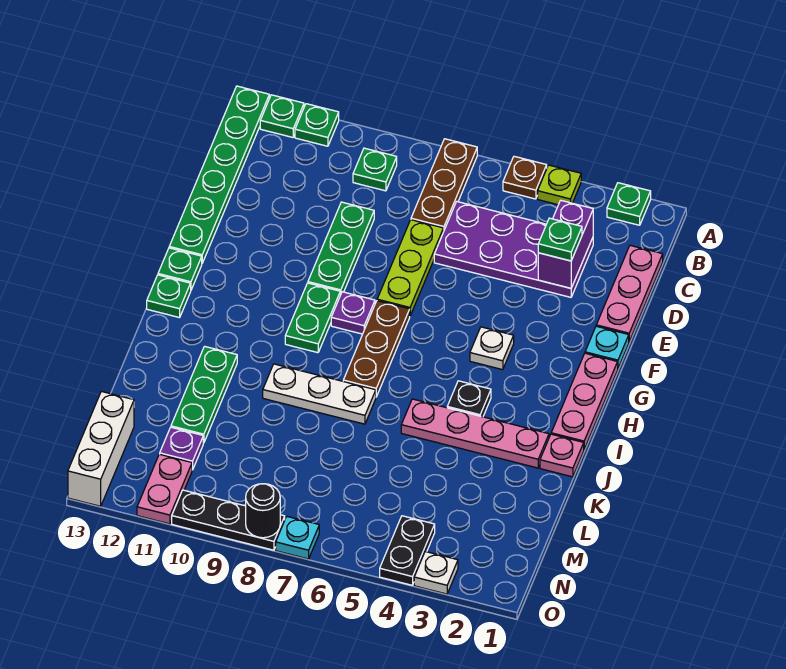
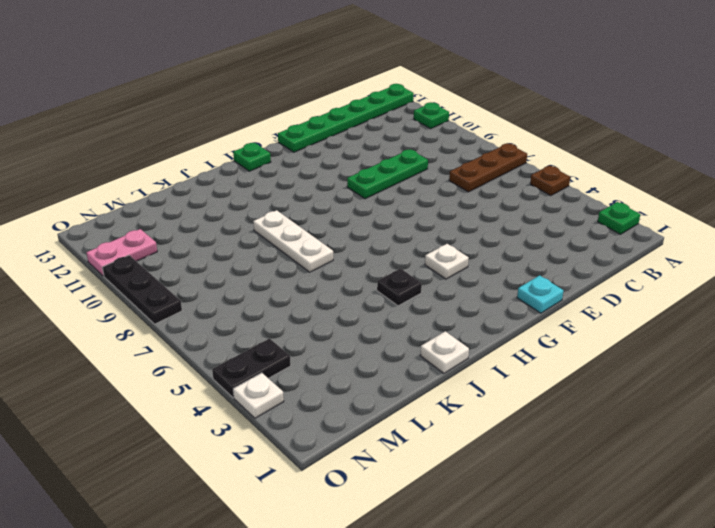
white 1x1 plate [420,331,469,373] -> pink 1x1 plate [540,434,584,477]
none -> lime 1x1 plate [538,165,581,205]
none -> green 1x1 plate [260,95,304,137]
none -> green 1x1 plate [353,148,397,191]
none -> pink 1x3 plate [596,245,663,341]

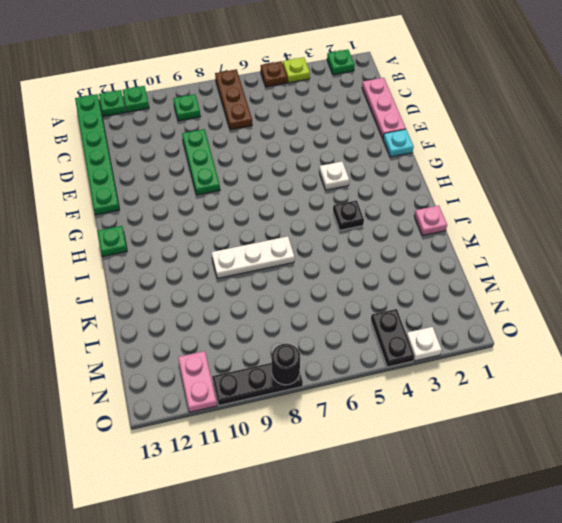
none -> purple 2x4 plate [434,202,593,297]
none -> lime 1x3 plate [377,220,444,315]
none -> pink 1x3 plate [551,353,618,449]
none -> brown 1x3 plate [343,301,410,397]

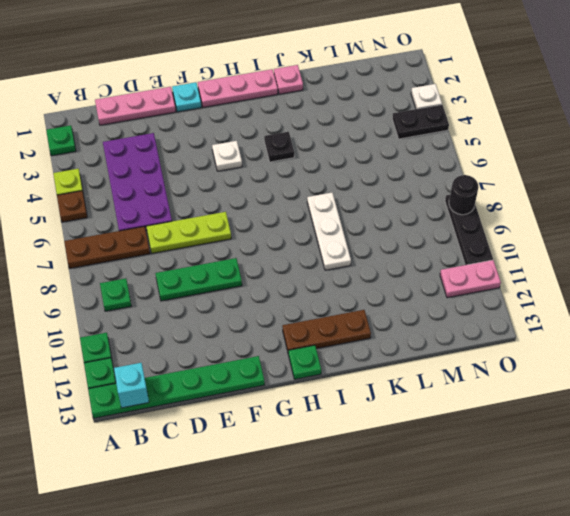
cyan 1x1 brick [113,363,149,408] -> none
brown 1x3 plate [283,310,371,351] -> brown 1x3 plate moved to [343,301,410,397]
none -> purple 1x1 plate [331,292,375,334]
none -> green 1x2 plate [285,283,340,353]
none -> green 1x1 plate [158,248,202,290]
none -> pink 1x4 plate [401,399,549,468]

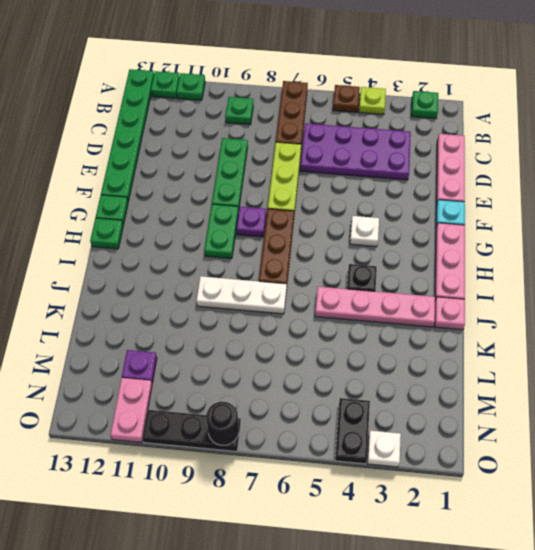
none -> green 1x3 plate [171,346,237,443]
none -> white 1x3 brick [68,391,134,506]
none -> cyan 1x1 plate [276,517,319,559]
none -> purple 1x2 brick [538,200,593,288]

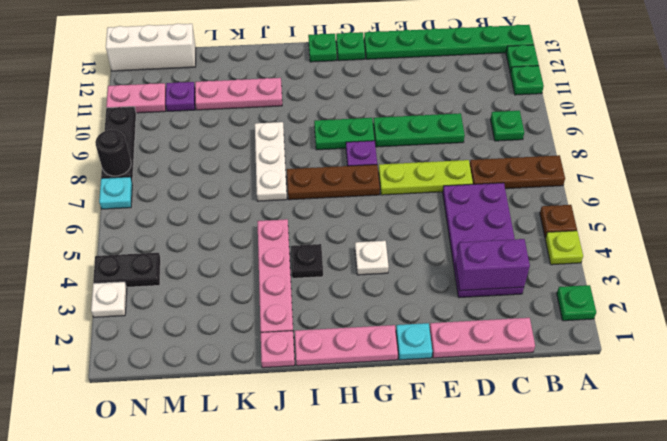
pink 1x3 plate [195,78,282,110] -> green 1x3 plate [171,346,237,443]
none -> green 1x1 plate [538,218,582,261]

